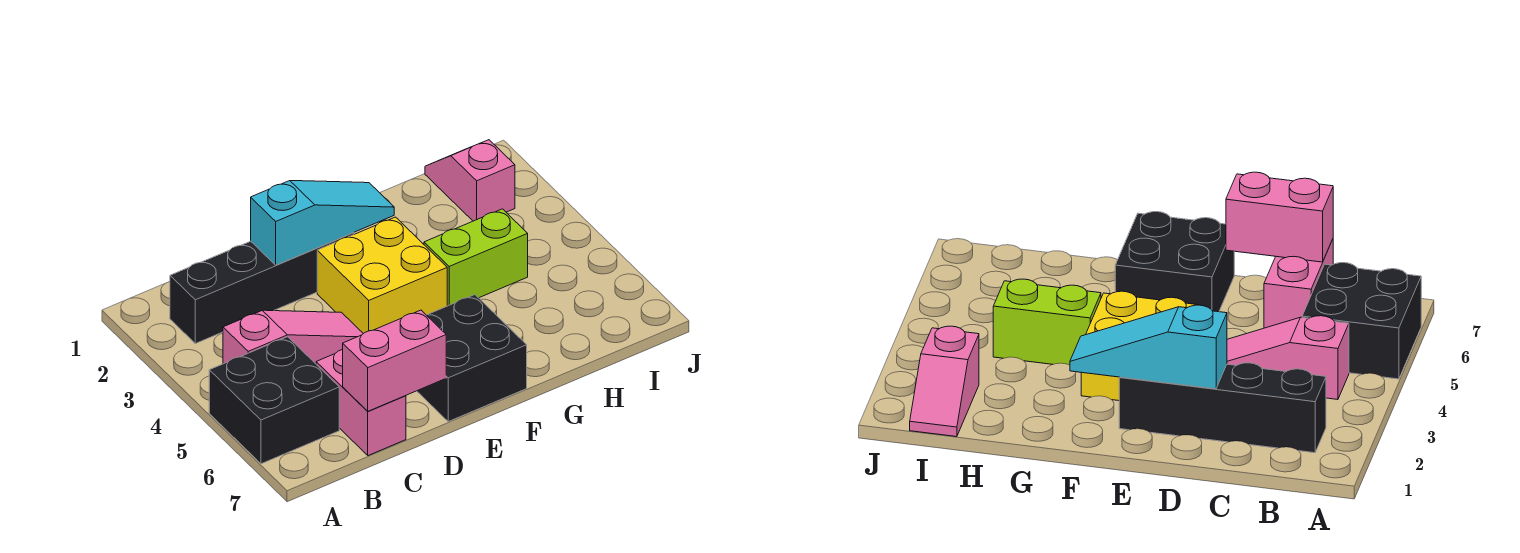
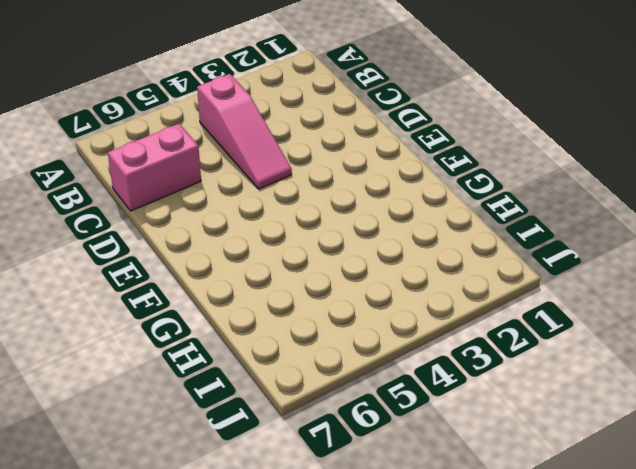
none -> black 2x2 brick [209,337,339,464]
none -> black 1x4 brick [170,233,354,344]

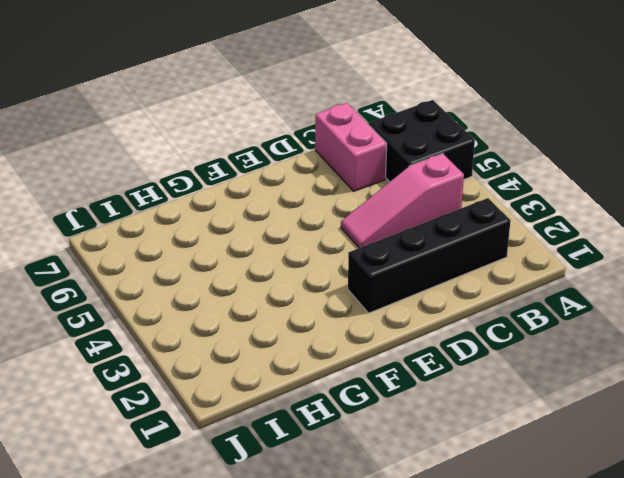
none -> yellow 2x2 brick [317,217,447,334]
none -> black 2x2 brick [417,295,527,422]

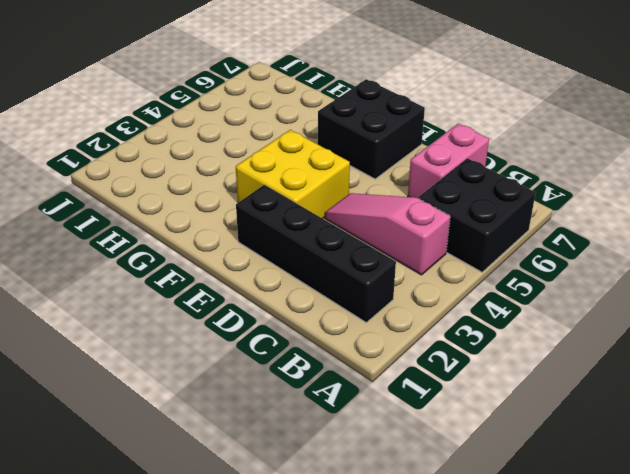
none -> lime 1x2 brick [424,209,528,306]
none -> pink 1x2 slope [425,140,515,221]

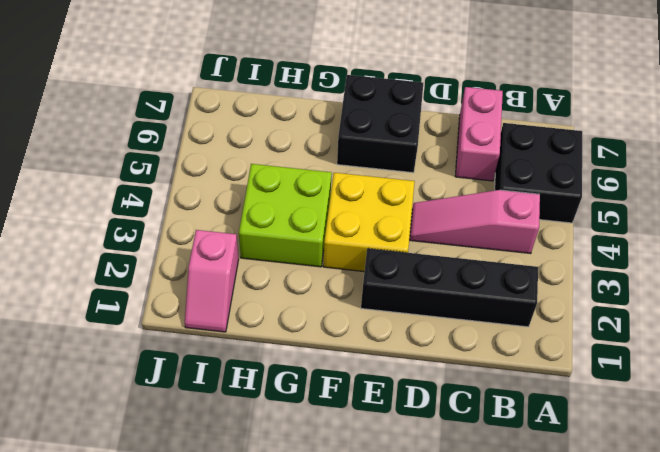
lime 2x2 brick [239,164,332,267] -> lime 1x2 brick [424,209,528,306]
none -> pink 1x2 brick [343,310,446,411]
none -> cyan 1x3 slope [251,181,394,265]

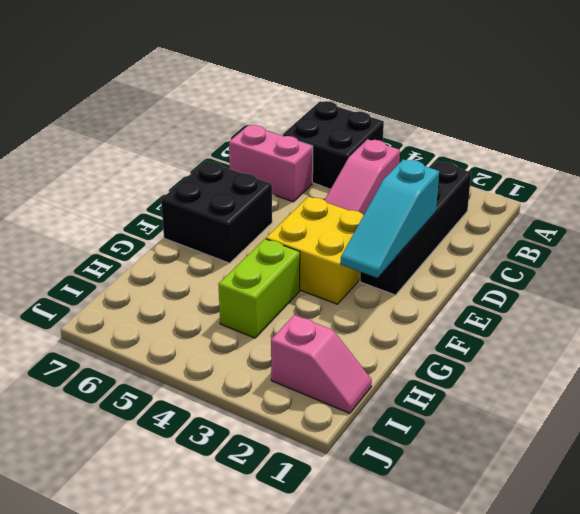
none -> pink 1x2 brick [343,310,446,411]

